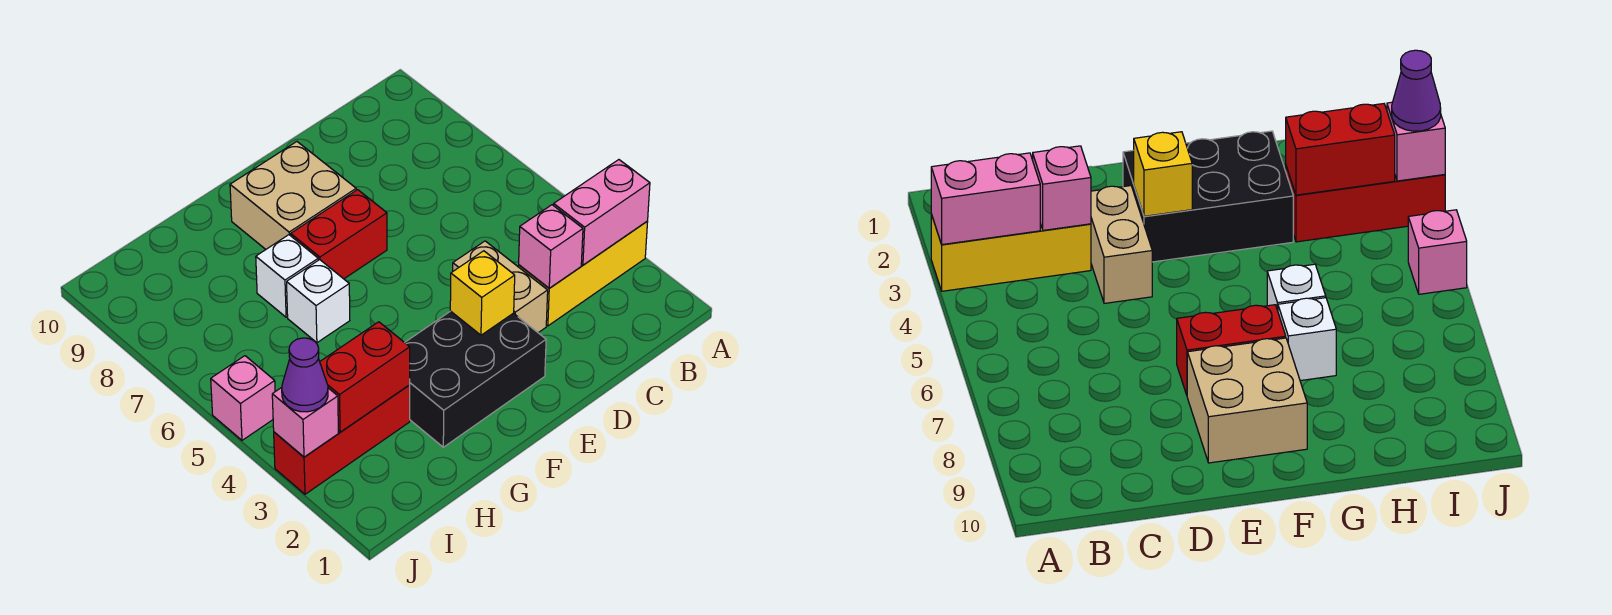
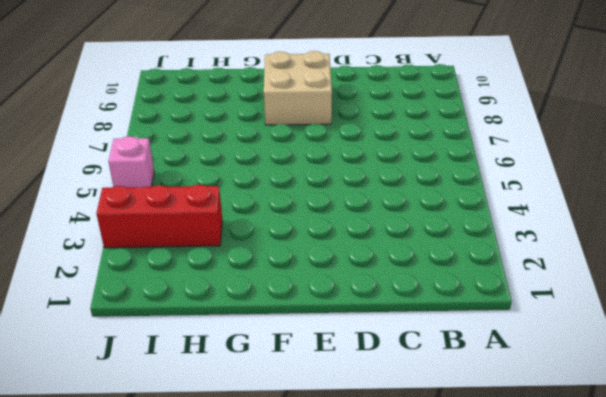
none -> yellow 1x3 brick [519,221,648,326]
none -> tan 1x2 brick [453,241,548,333]
none -> black 2x3 brick [405,311,546,447]

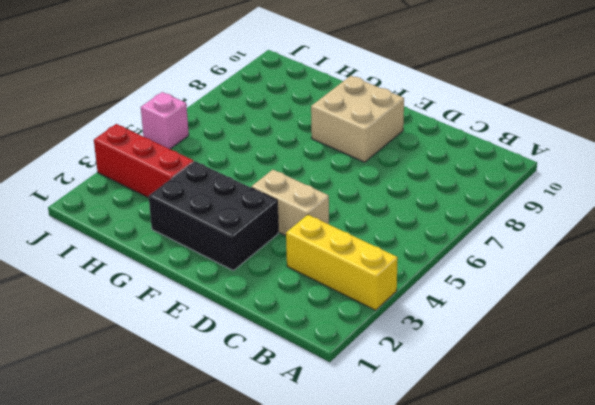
tan 1x2 brick [251,170,329,236] -> tan 1x2 brick turned to [453,241,548,333]
none -> red 1x2 brick [291,190,387,279]
none -> white 1x1 brick [287,260,350,343]
none -> white 1x1 brick [256,235,318,317]

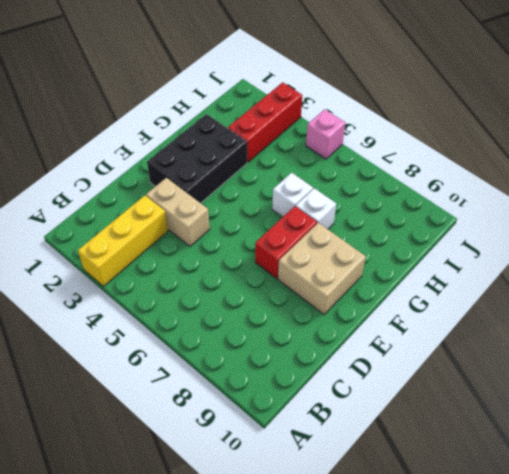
none -> pink 1x2 brick [554,160,650,265]
none -> pink 1x1 brick [519,205,583,288]
none -> yellow 1x1 brick [450,251,515,335]

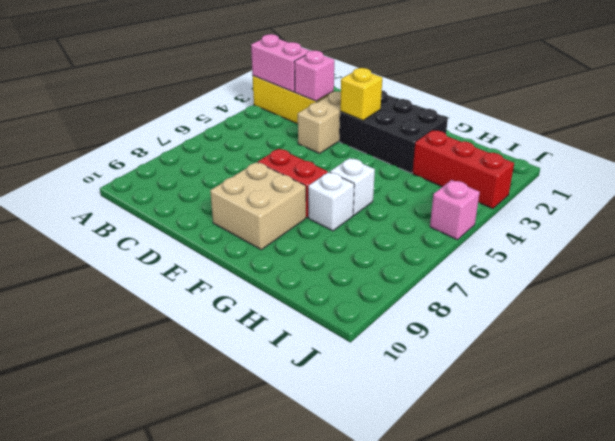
none -> red 1x2 brick [320,322,410,432]
none -> pink 1x1 brick [272,387,338,457]
none -> purple 1x1 cone [282,338,328,412]

